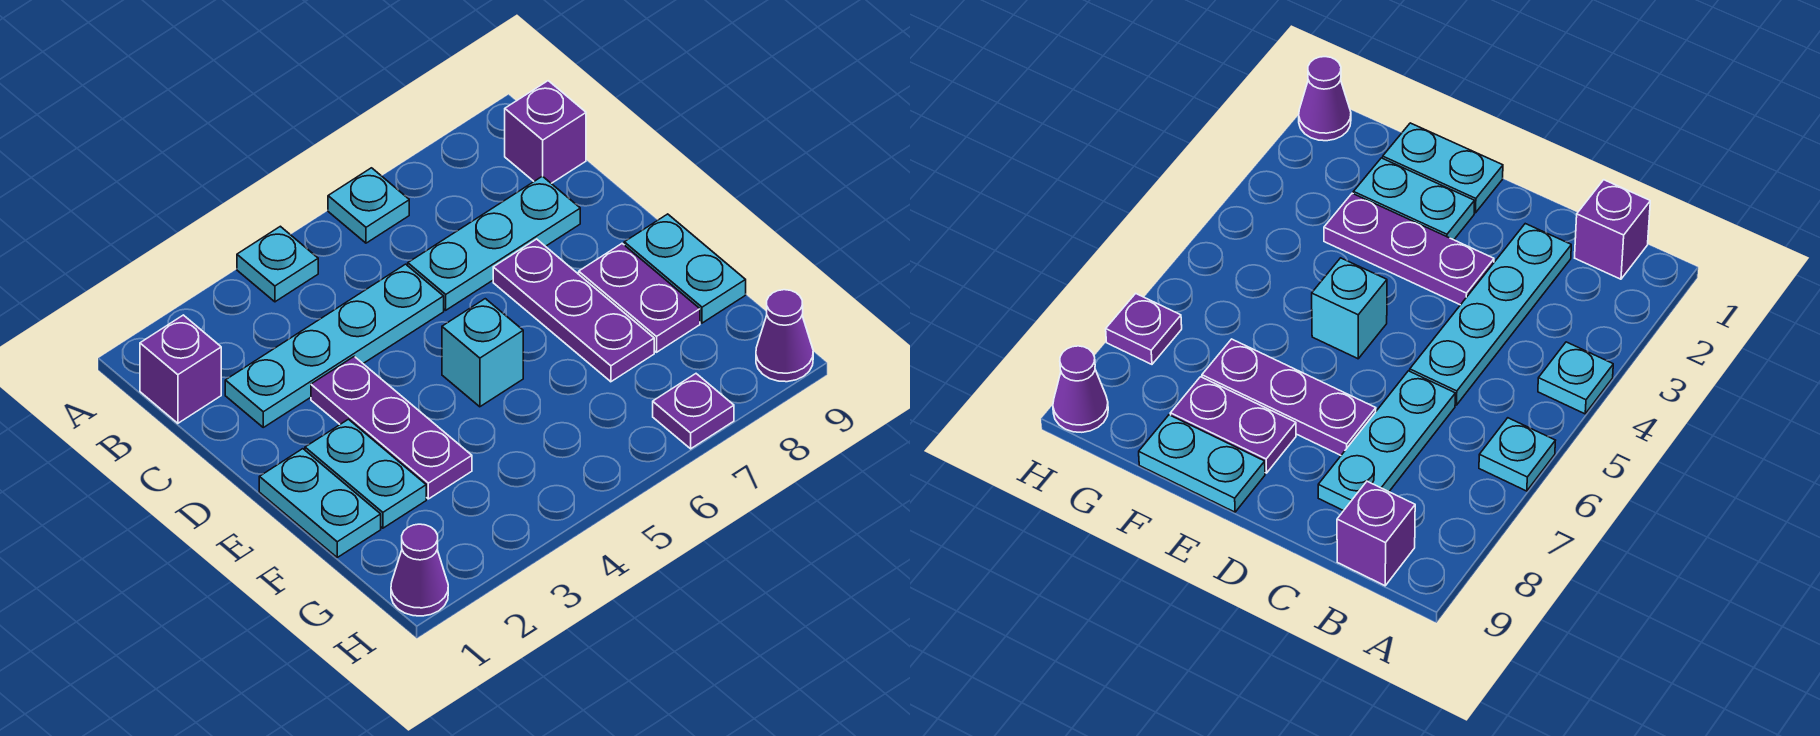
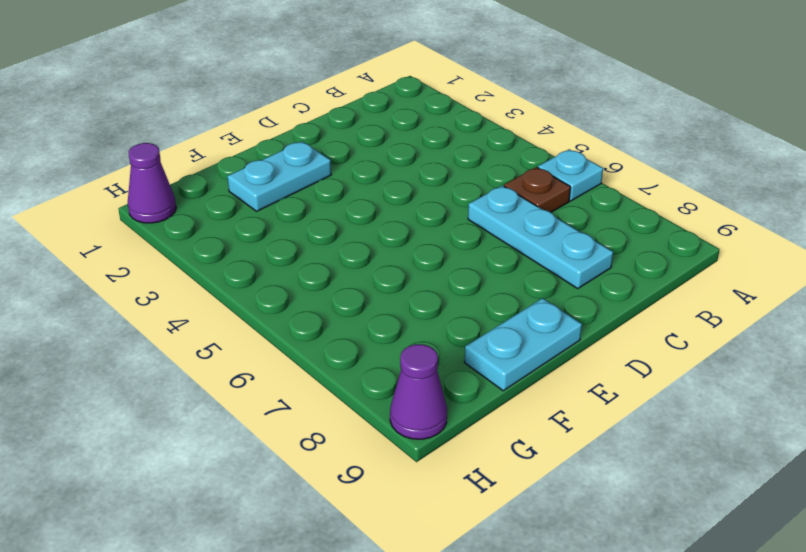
brown 1x1 plate [504,167,570,212] -> none
none -> cyan 1x1 plate [237,226,318,302]
none -> purple 1x1 brick [140,315,221,423]
none -> purple 1x1 brick [505,81,586,183]

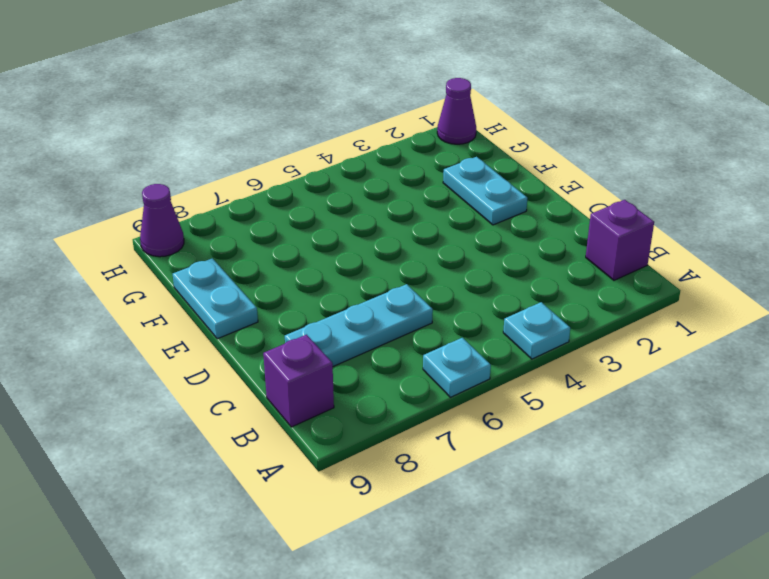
none -> cyan 1x4 plate [225,264,444,427]
none -> purple 1x3 plate [311,356,472,499]
none -> purple 1x3 plate [493,239,654,382]

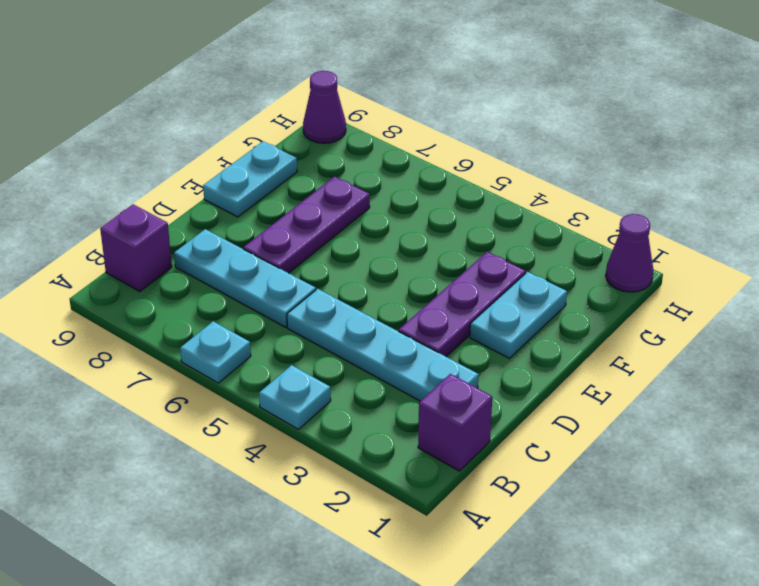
none -> cyan 1x2 plate [259,449,381,557]
none -> cyan 1x1 brick [442,299,523,407]
none -> purple 1x2 plate [579,244,700,352]

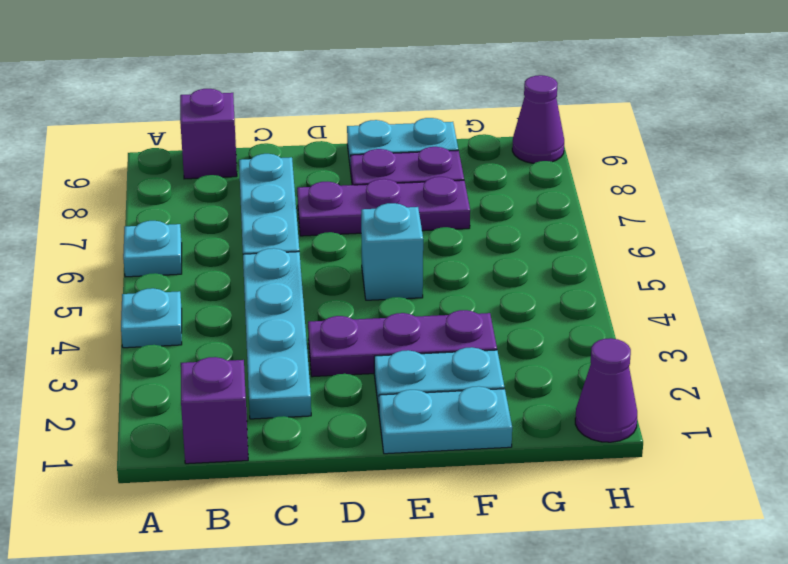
none -> purple 1x1 plate [653,374,734,449]

